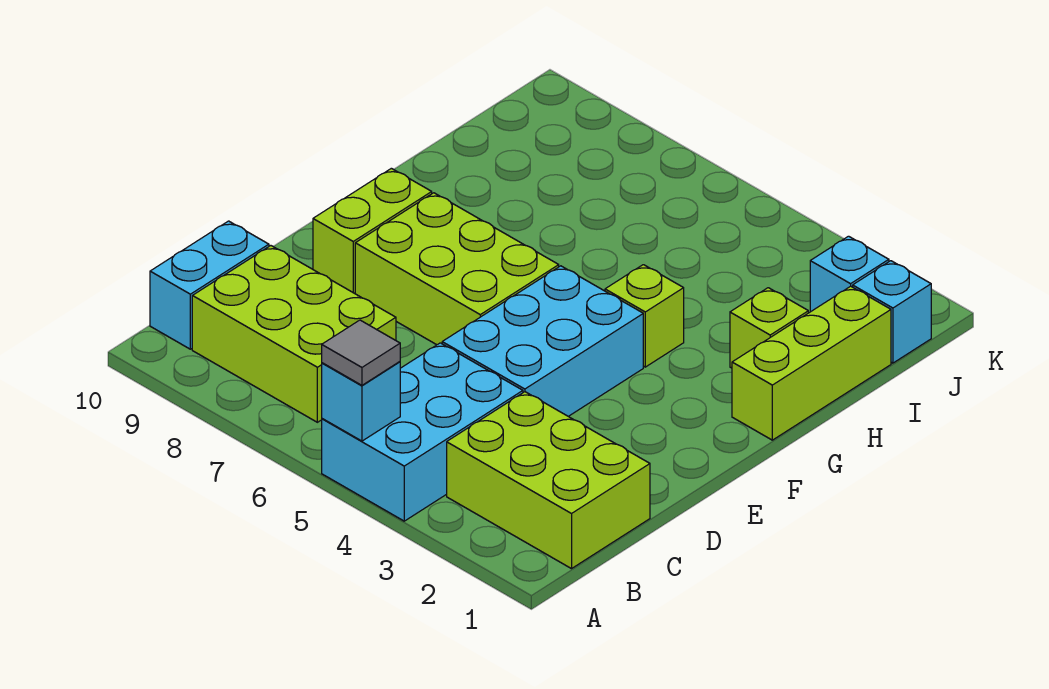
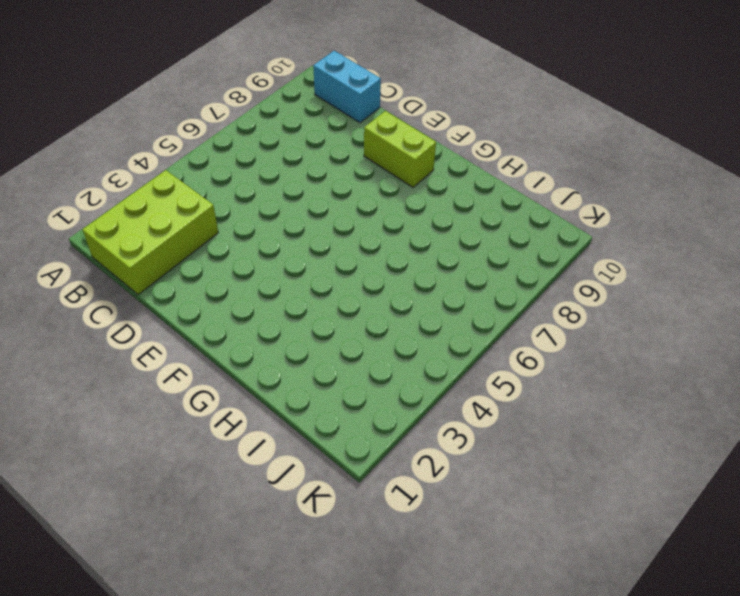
none -> cyan 2x3 brick [322,343,523,521]
none -> lime 2x3 brick [192,246,396,422]
none -> cyan 2x3 brick [442,266,643,416]

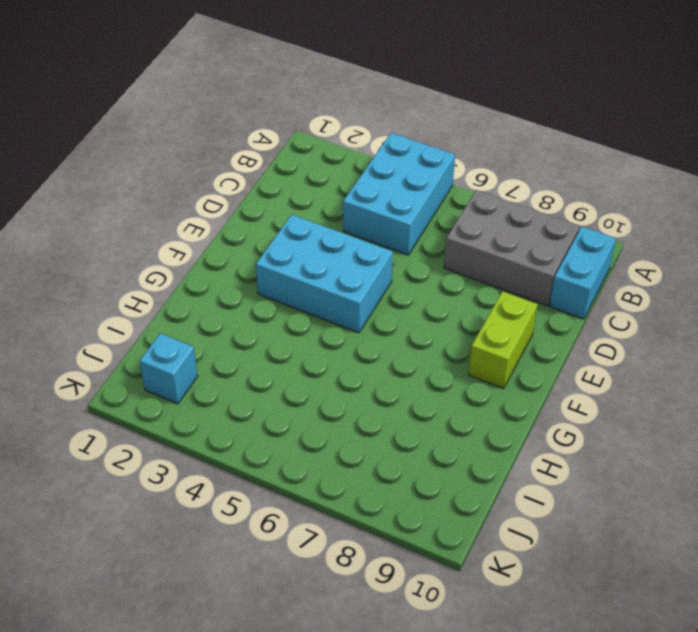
grey 2x3 brick [444,190,580,306] -> lime 2x3 brick [192,246,396,422]
cyan 2x3 brick [256,215,393,333] -> cyan 2x3 brick turned to [442,266,643,416]
none -> lime 2x3 brick [447,392,650,569]
none -> lime 2x3 brick [355,193,559,345]
none -> lime 1x3 brick [732,286,891,440]

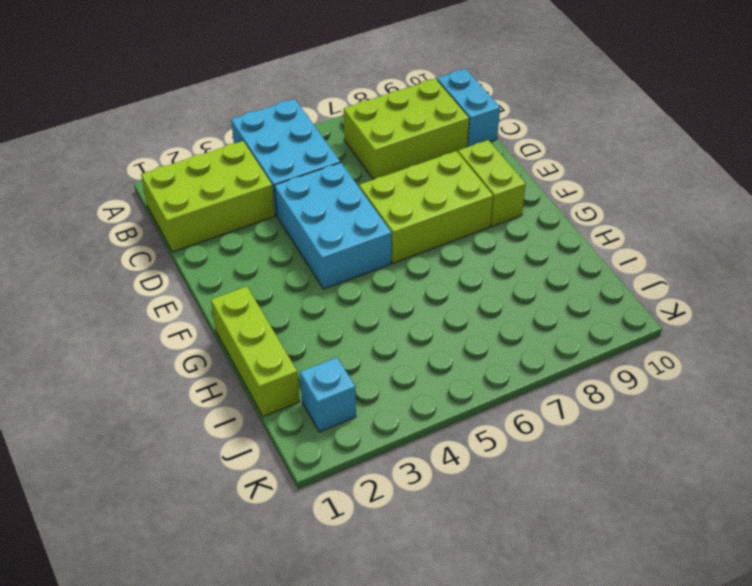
none -> lime 1x1 brick [605,265,684,367]
none -> lime 1x1 brick [730,288,808,368]
none -> cyan 1x1 brick [853,261,931,363]

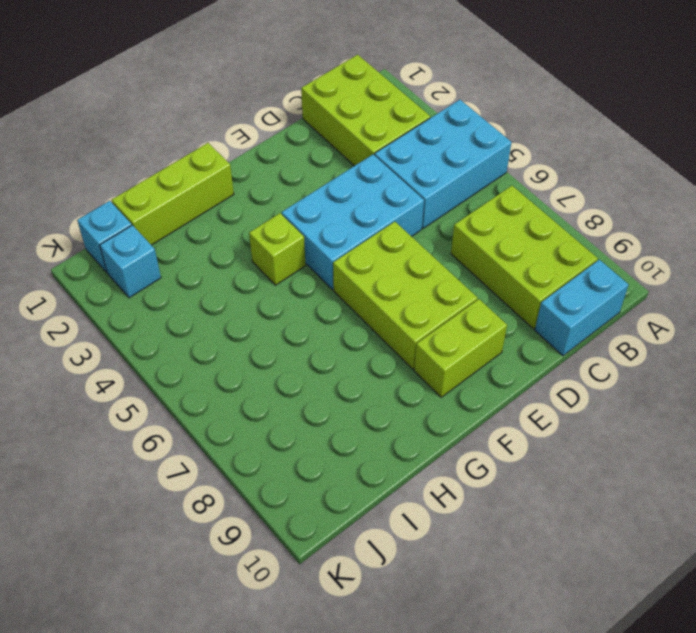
none -> lime 1x1 brick [730,288,808,368]
none -> cyan 1x1 brick [322,362,400,441]
none -> grey 1x1 tile [322,320,400,385]

